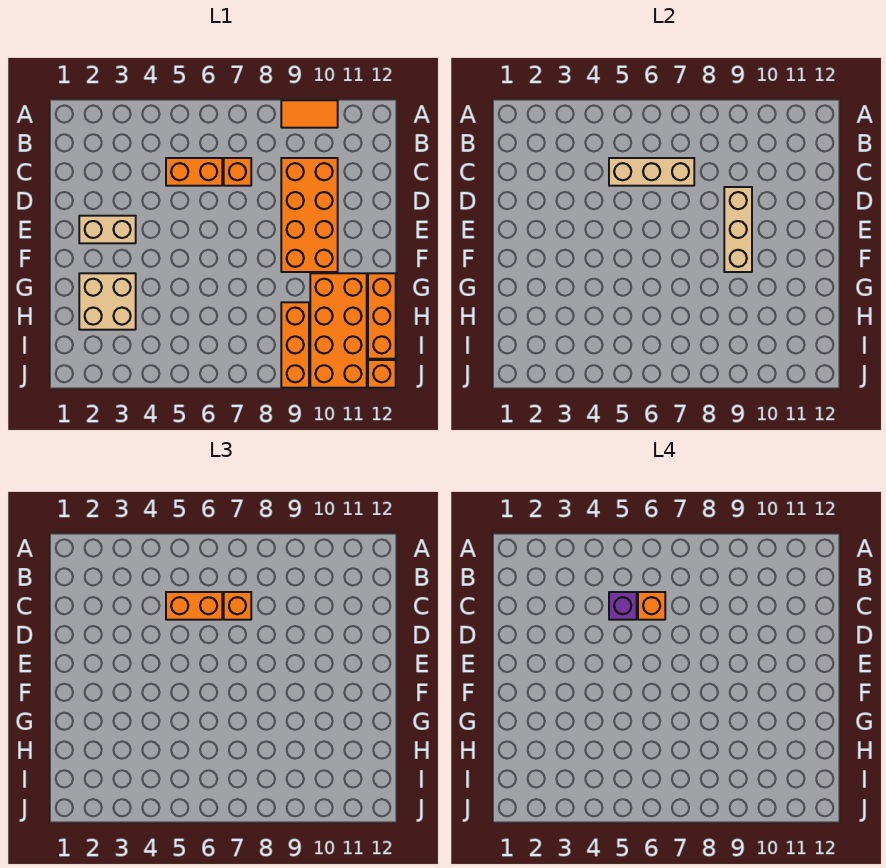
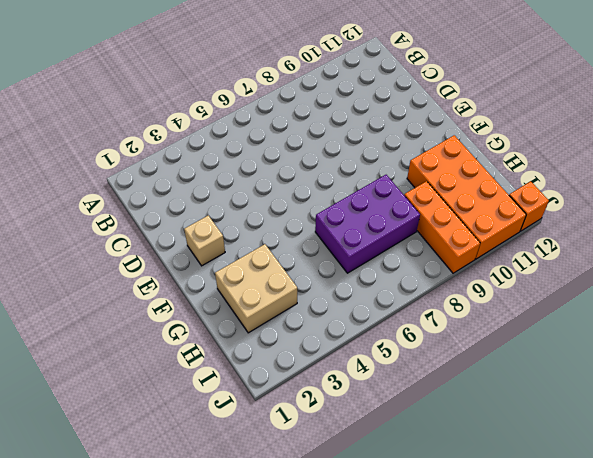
tan 1x1 brick [184,216,225,266] -> tan 1x2 brick [79,216,136,243]
purple 2x3 brick [315,175,420,273] -> none
none -> orange 1x2 tile [281,100,338,128]
none -> orange 1x2 brick [166,158,222,186]
none -> orange 1x1 brick [224,158,251,186]

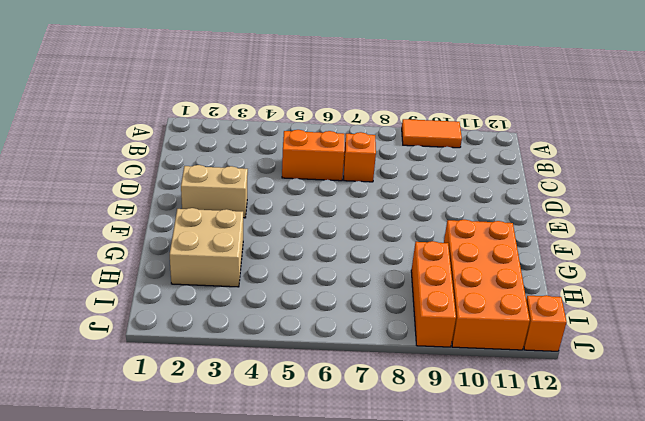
none -> orange 2x4 brick [281,158,338,272]
none -> orange 1x3 brick [368,273,396,359]
none -> tan 1x3 brick [609,158,694,186]

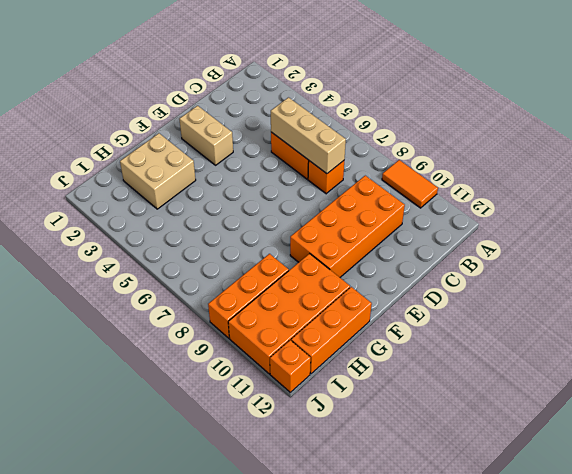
none -> tan 1x3 brick [724,187,752,272]
none -> orange 1x2 brick [166,592,222,620]
none -> orange 1x1 brick [224,592,251,620]

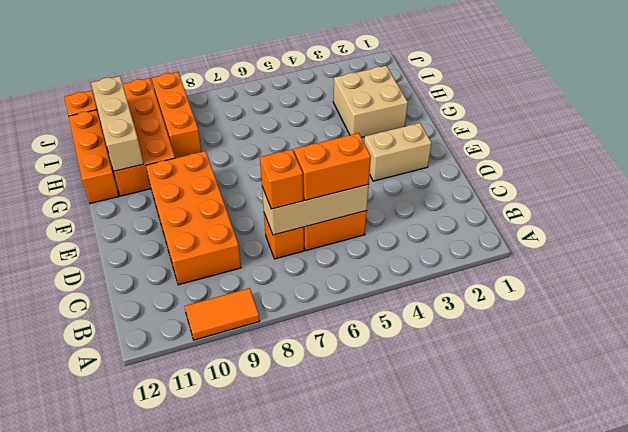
tan 1x3 brick [91,76,144,171] -> tan 1x3 brick moved to [724,187,752,272]
none -> purple 1x1 brick [609,592,637,620]
none -> orange 1x1 brick [638,592,665,620]

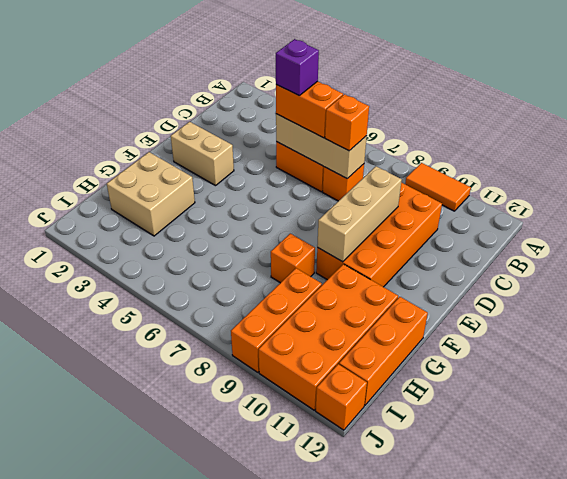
orange 1x1 brick [271,234,315,283] -> orange 1x1 brick moved to [638,592,665,620]

